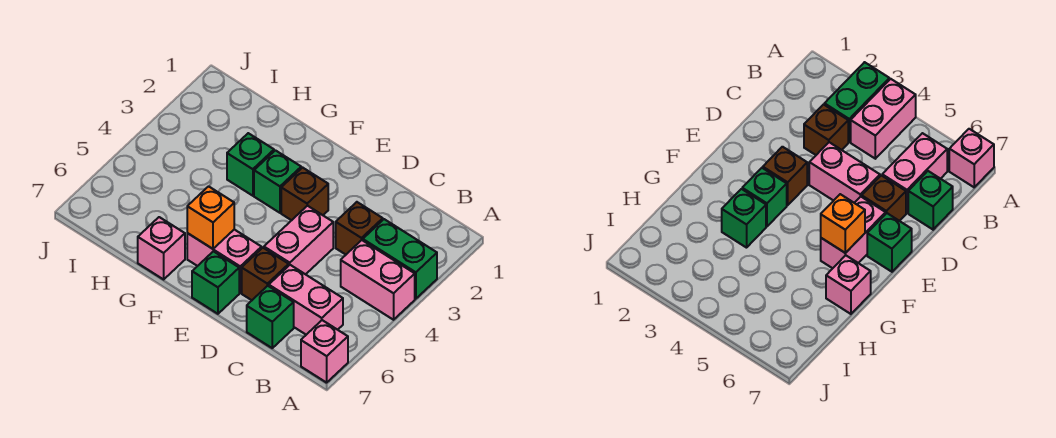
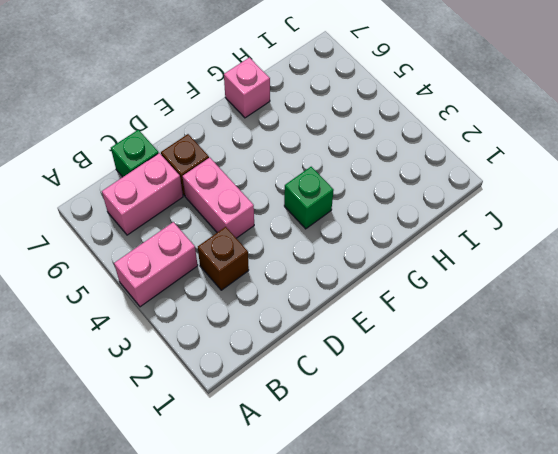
none -> green 1x2 brick [363,219,437,299]
none -> pink 1x1 brick [301,320,348,383]
none -> brown 1x1 brick [281,168,328,220]

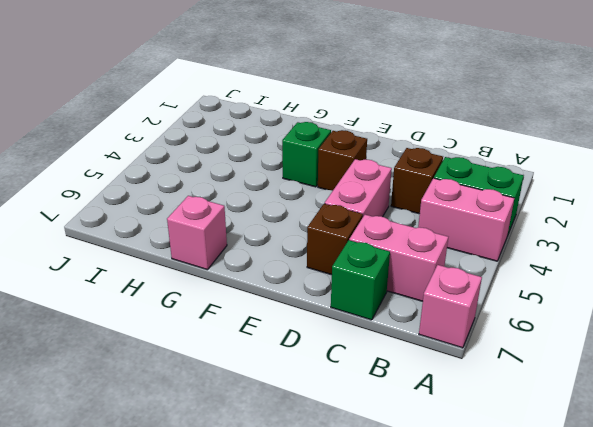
none -> pink 1x2 brick [187,230,262,293]
none -> green 1x1 brick [192,251,239,314]
none -> green 1x1 brick [227,133,274,196]

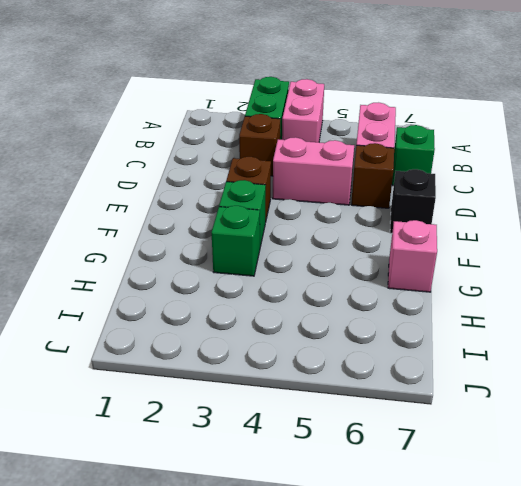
black 1x1 brick [390,169,436,233] -> green 1x1 brick [192,251,239,314]
none -> pink 1x1 brick [301,320,348,383]
none -> pink 1x2 brick [187,230,262,293]
none -> orange 1x1 brick [187,186,234,249]

